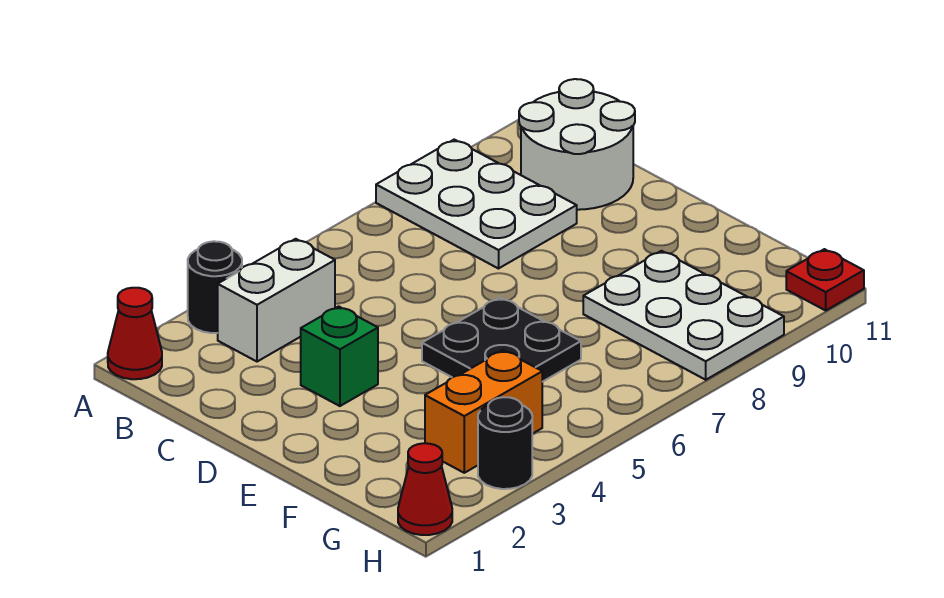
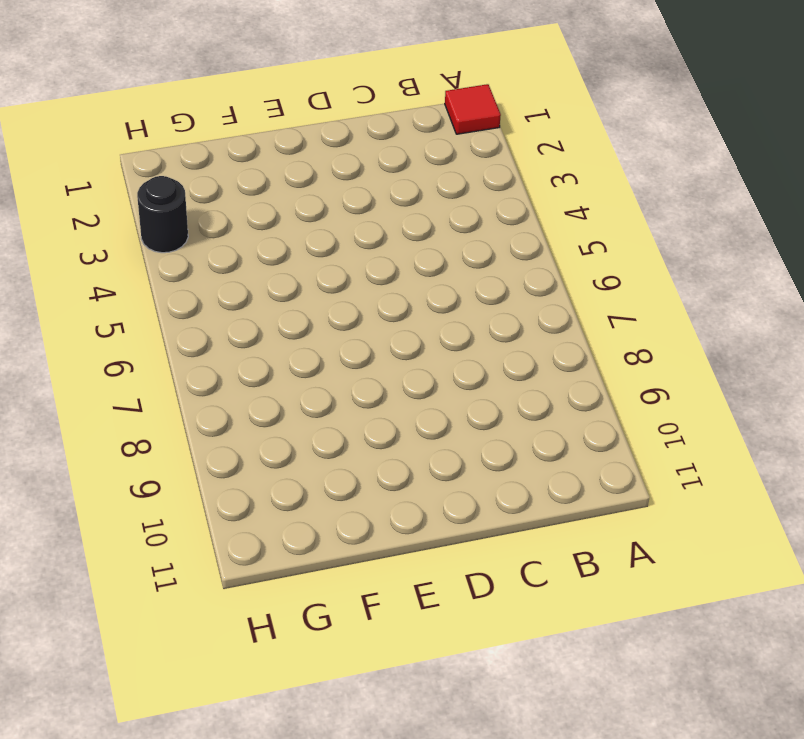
red 1x1 tile [445,84,501,134] -> red 1x1 cone [108,288,162,379]
none -> black 1x1 round brick [188,241,242,333]
none -> white 2x3 plate [376,140,577,269]
none -> white 1x2 brick [218,239,335,362]

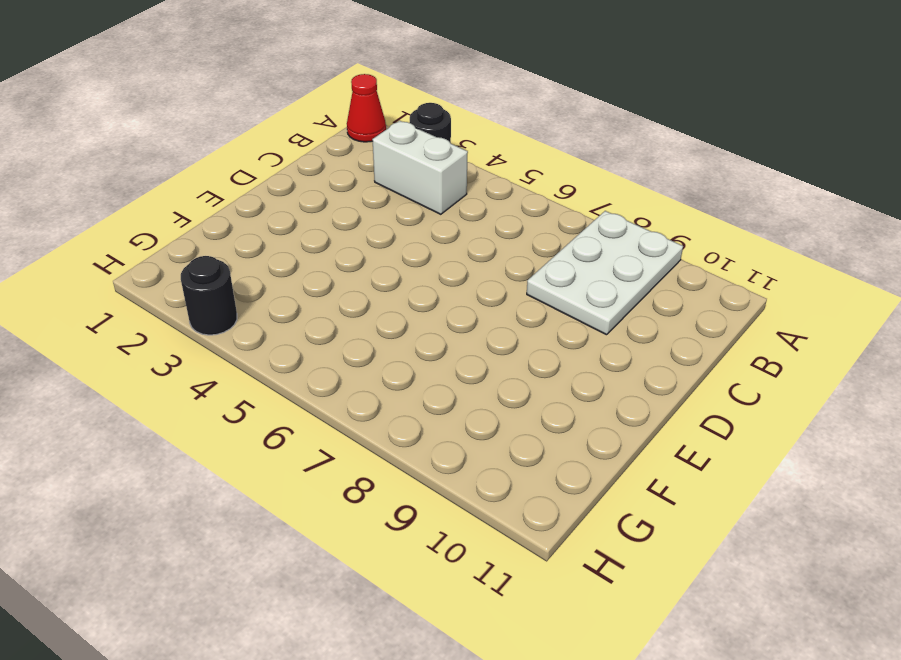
none -> white 2x2 round brick [519,79,635,210]
none -> green 1x1 brick [301,306,378,406]
none -> black 2x2 plate [422,298,581,382]

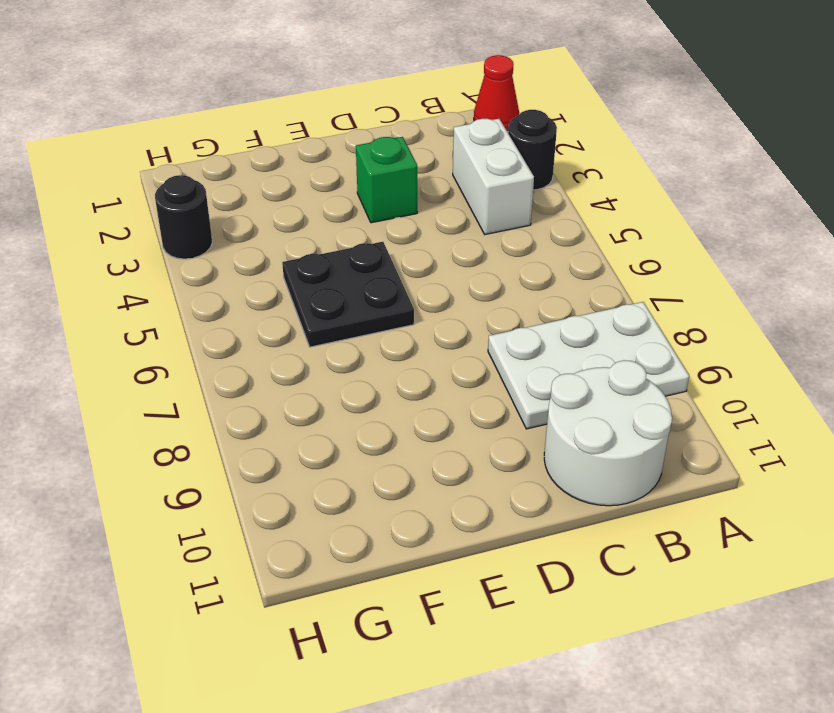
none -> white 2x3 plate [583,251,784,380]
none -> orange 1x2 brick [425,350,542,473]
none -> red 1x1 cone [398,443,452,535]

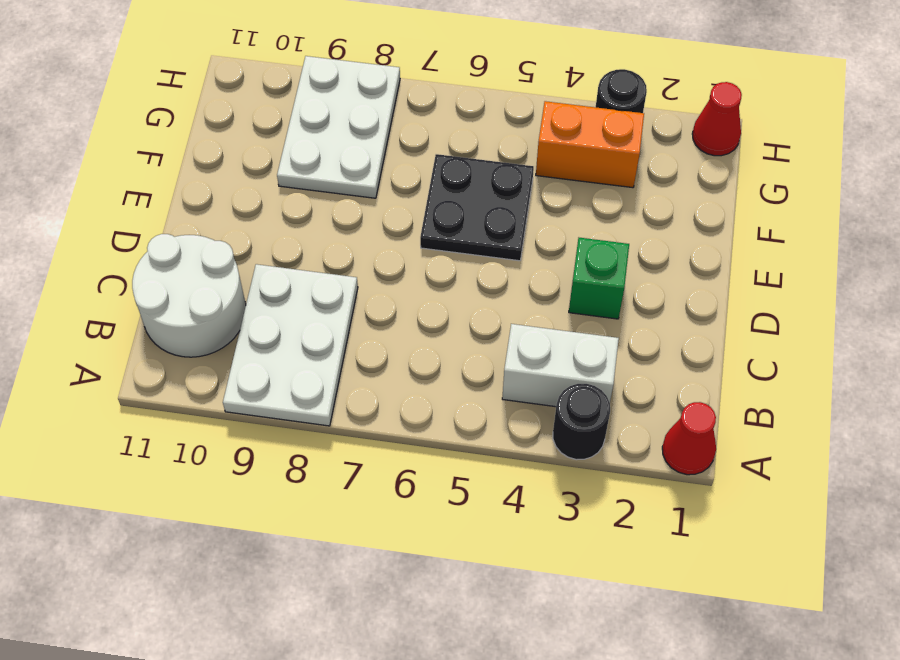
none -> red 1x1 plate [786,249,864,310]

